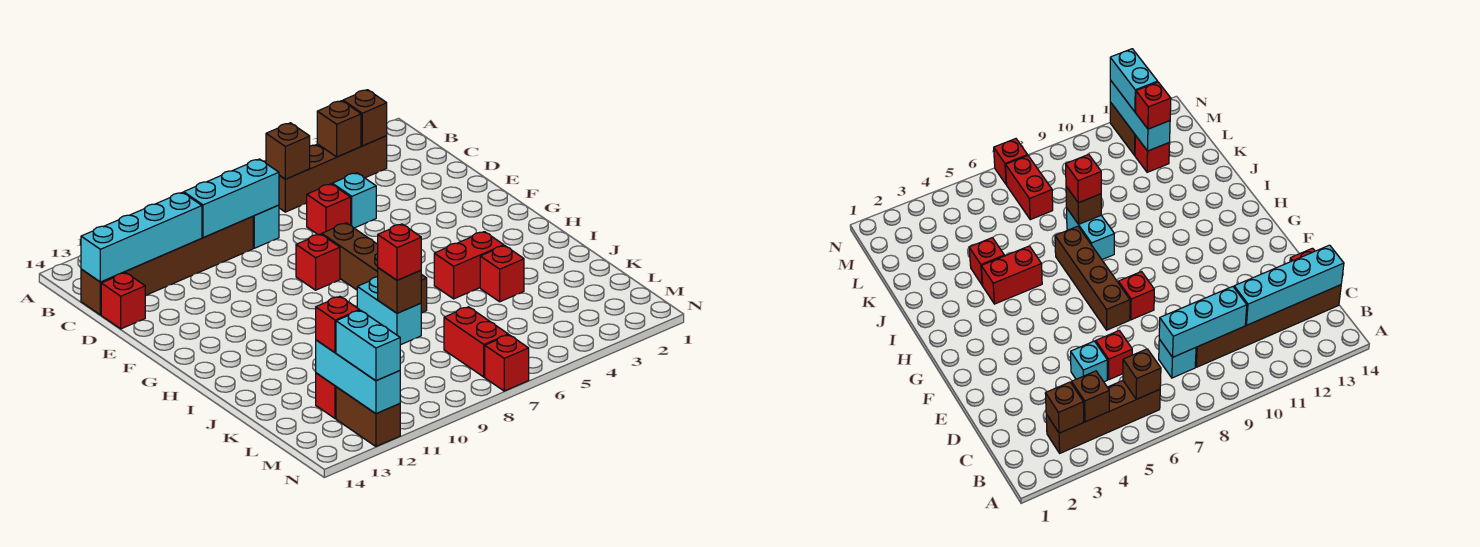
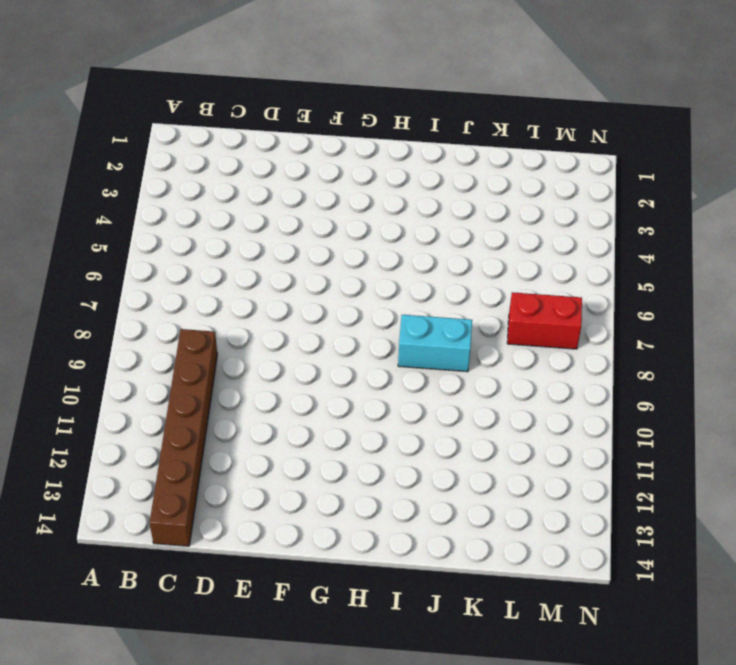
none -> brown 1x4 brick [279,136,387,212]
none -> cyan 1x1 brick [253,205,279,248]
none -> cyan 1x1 brick [332,173,376,228]

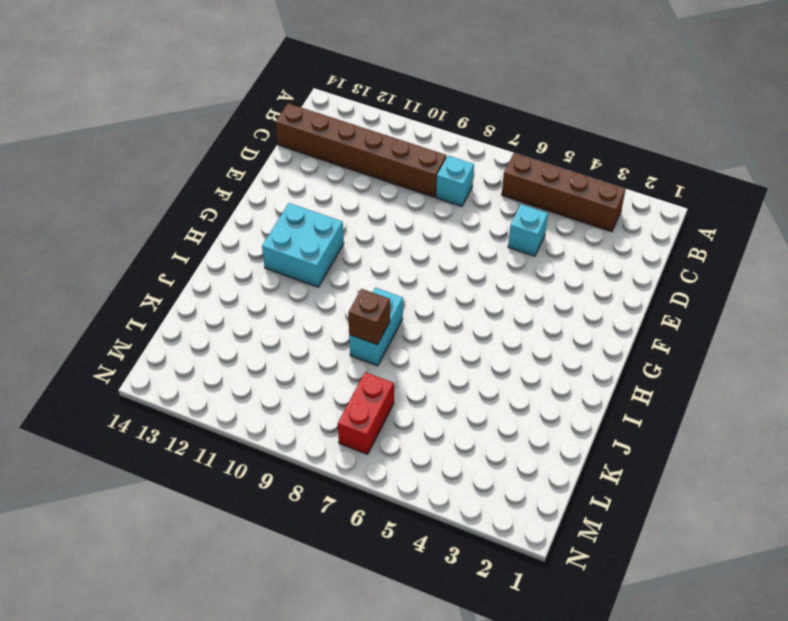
cyan 2x2 brick [262,203,344,287] -> none
none -> red 1x1 brick [307,184,351,235]
none -> red 1x1 brick [101,273,145,329]
none -> brown 1x4 brick [322,223,427,313]

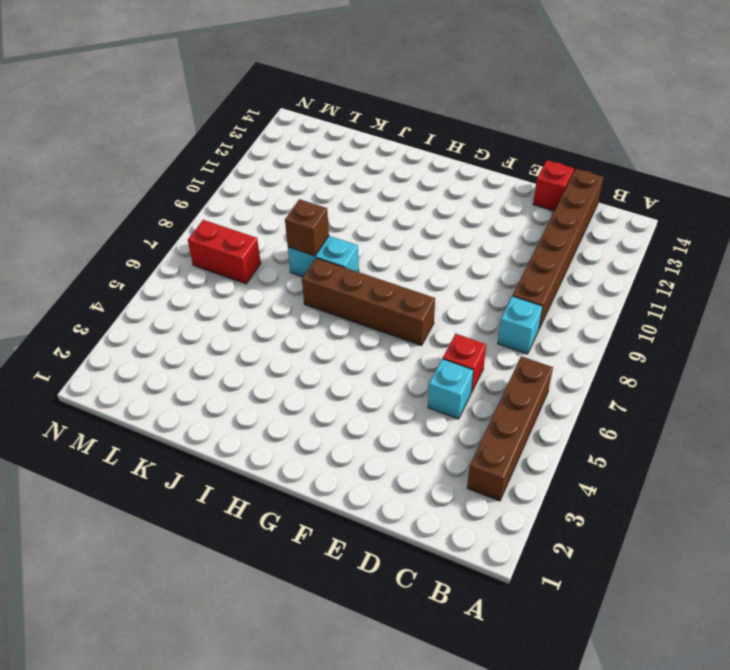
none -> red 1x1 brick [296,234,340,290]
none -> red 1x2 brick [434,232,504,299]
none -> red 1x1 brick [480,246,524,302]

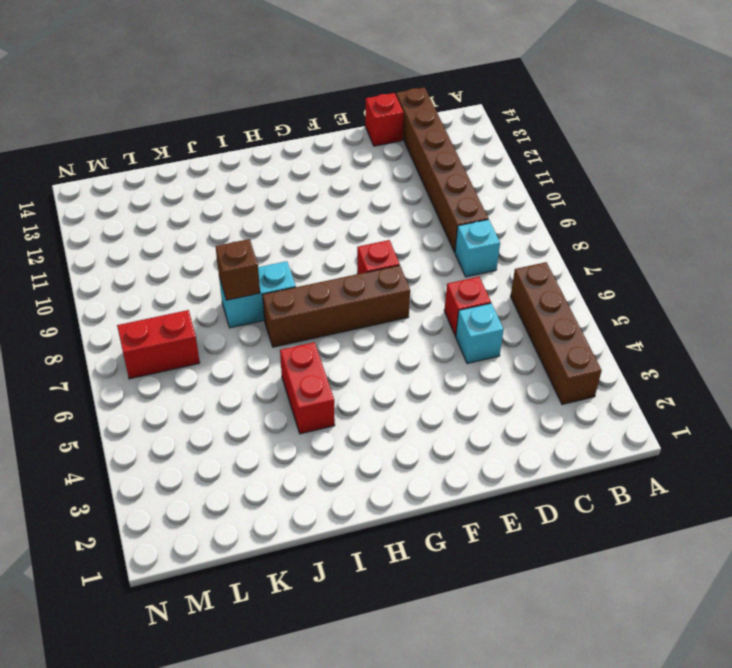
none -> red 1x1 brick [480,246,524,302]
none -> red 1x1 brick [316,373,336,419]
none -> brown 1x2 brick [336,387,400,446]

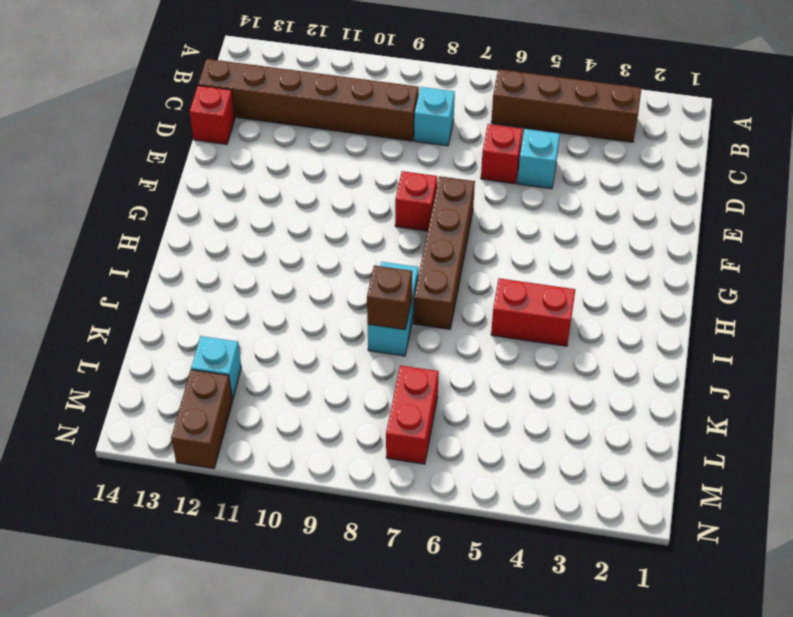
cyan 1x1 brick [191,336,241,399] -> red 1x1 brick [316,373,336,419]
none -> red 1x1 brick [480,246,524,302]
none -> red 1x1 brick [485,335,529,391]
none -> brown 1x1 brick [343,90,387,146]

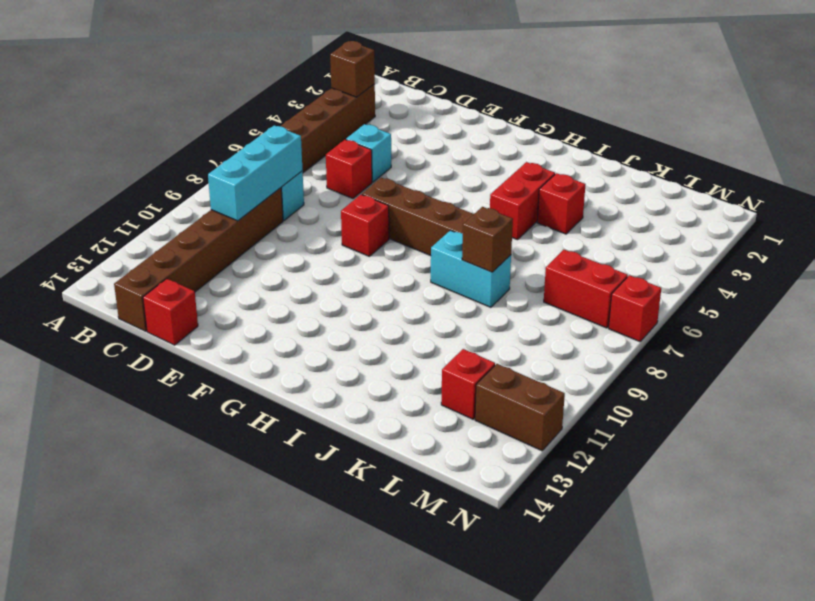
none -> brown 1x1 brick [317,101,361,157]
none -> brown 1x1 brick [266,123,310,179]
none -> cyan 1x4 brick [81,192,202,282]

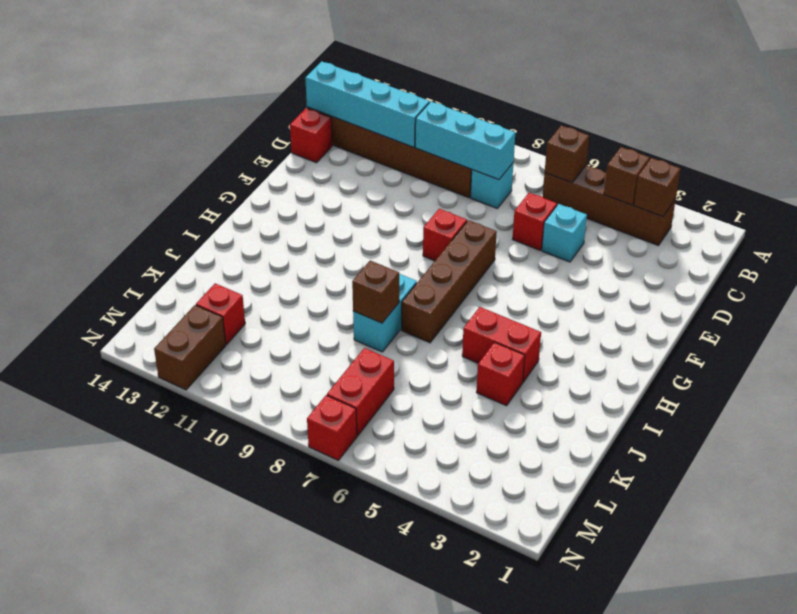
none -> cyan 1x3 brick [316,340,400,414]
none -> red 1x1 brick [378,224,421,280]
none -> red 1x1 brick [316,297,360,353]

